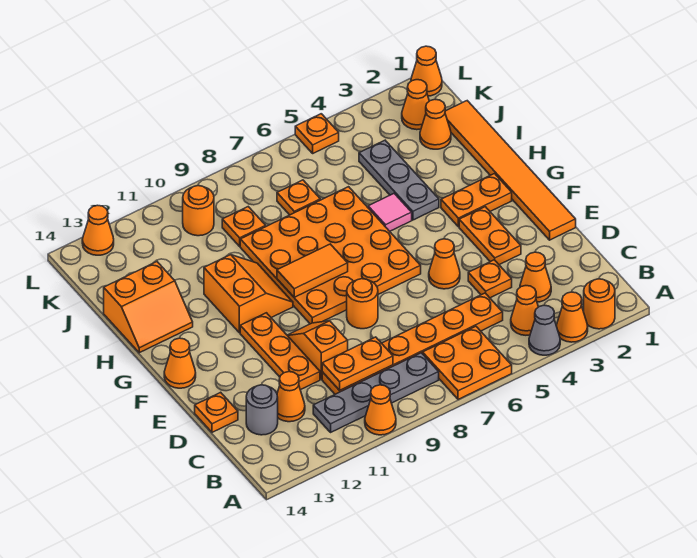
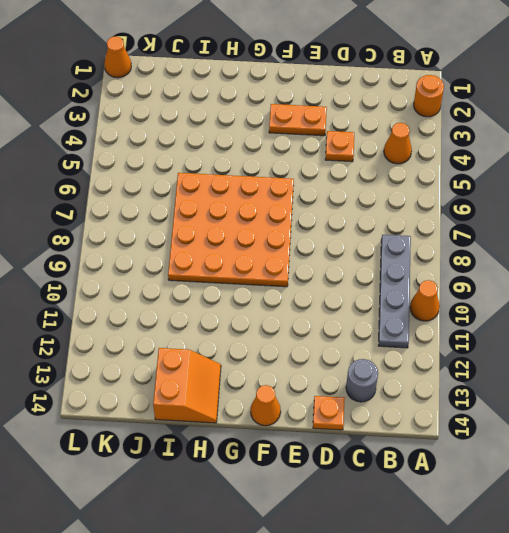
none -> orange 1x1 cone [556,292,588,342]
none -> grey 1x1 cone [529,305,560,355]
none -> orange 2x2 plate [423,326,512,399]
none -> orange 1x1 cone [520,252,551,302]

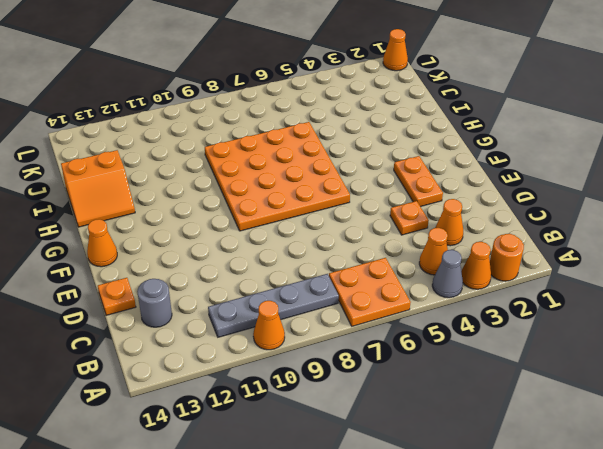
none -> orange 1x6 plate [322,293,503,394]
none -> orange 1x1 cone [277,372,305,422]
none -> orange 1x2 slope [287,321,348,379]
none -> orange 1x3 plate [240,313,320,390]

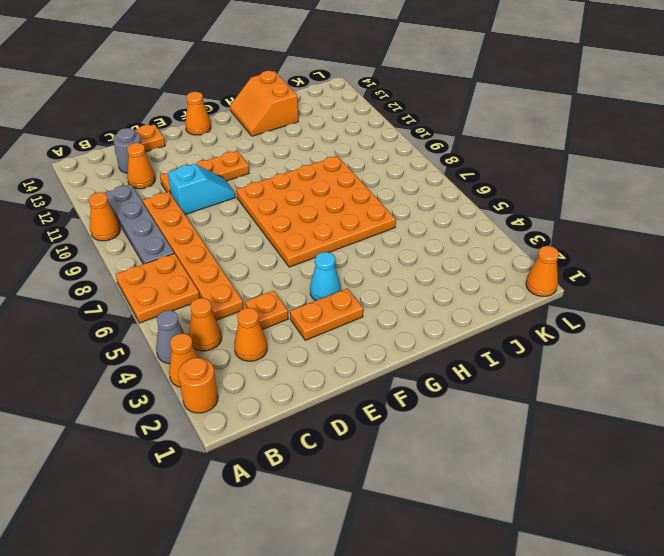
cyan 1x2 slope [168,164,235,215] -> orange 1x2 slope [287,321,348,379]
cyan 1x1 cone [310,252,341,301] -> none
none -> orange 1x6 tile [445,101,576,240]
none -> orange 1x1 cone [429,239,460,289]
none -> orange 1x1 round brick [347,279,378,329]
none -> orange 1x2 plate [441,174,512,227]

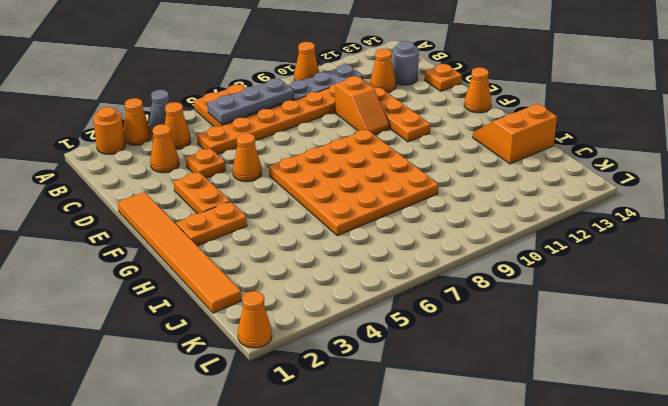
grey 1x3 plate [207,79,294,124] -> grey 1x3 plate turned to [359,140,439,220]
none -> orange 1x1 round brick [347,279,378,329]
none -> orange 2x2 slope [204,255,293,333]
none -> pink 1x1 tile [368,194,412,231]
none -> orange 1x1 cone [420,100,451,149]

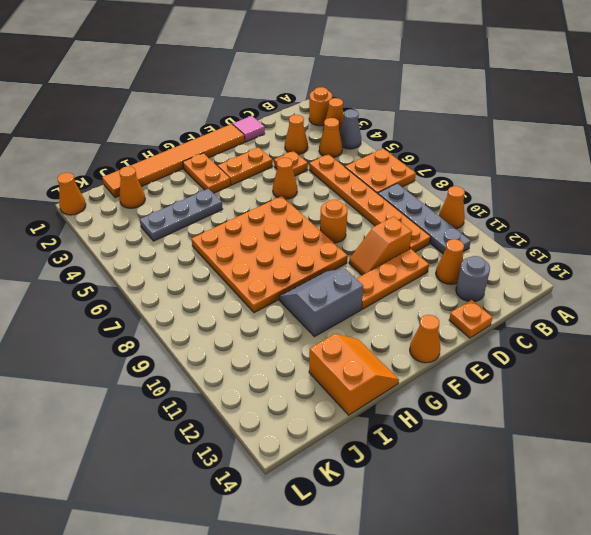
pink 1x1 tile [233,116,265,142] -> pink 1x1 tile moved to [368,194,412,231]
grey 2x2 slope [279,268,363,337] -> orange 2x2 slope [204,255,293,333]
none -> orange 1x1 plate [277,180,320,215]
none -> orange 1x1 plate [222,207,266,246]
none -> orange 1x1 cone [402,80,429,130]
none -> orange 1x1 round brick [183,186,214,236]

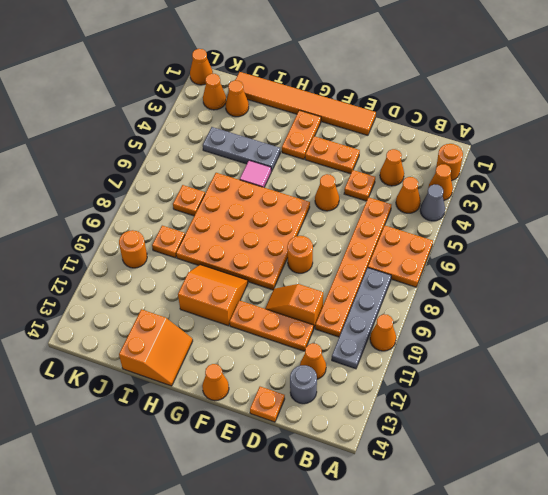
none -> orange 1x1 plate [295,114,339,153]
none -> orange 1x1 cone [82,205,114,255]
none -> orange 1x2 plate [322,337,393,390]
none -> orange 1x2 tile [277,244,348,297]

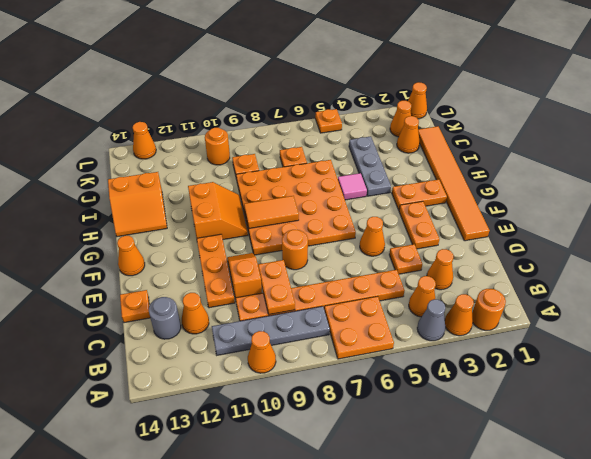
orange 1x2 plate [258,260,295,315] -> orange 1x2 plate turned to [322,337,393,390]

